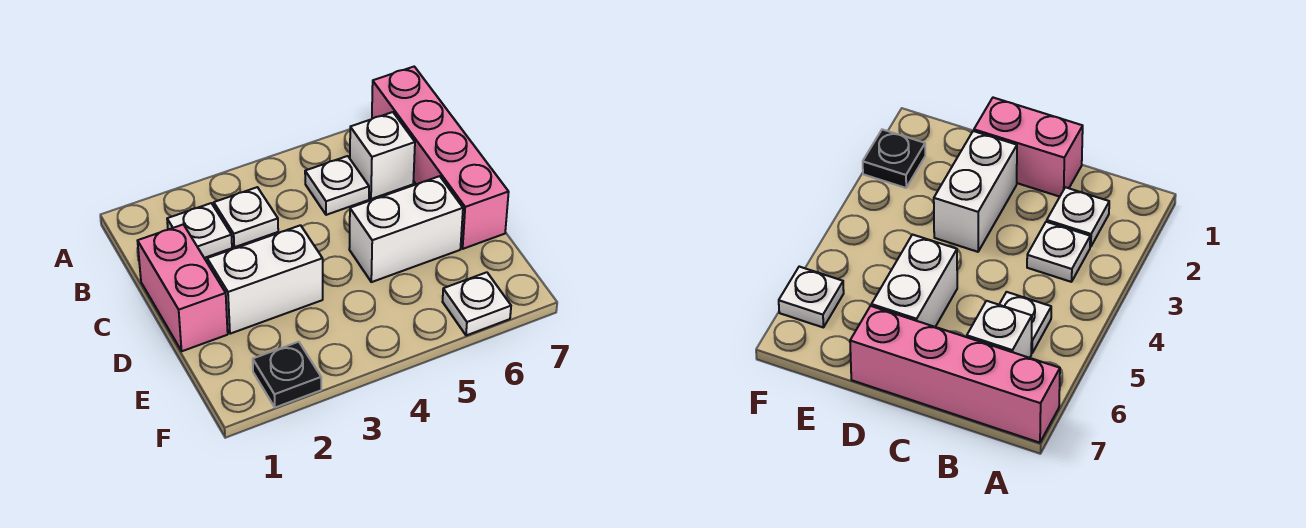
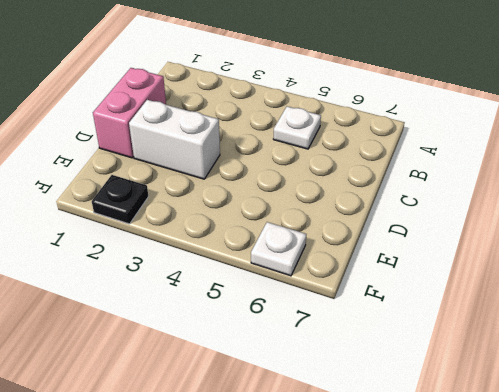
none -> pink 1x4 brick [372,67,509,249]
none -> white 1x1 plate [167,203,232,258]

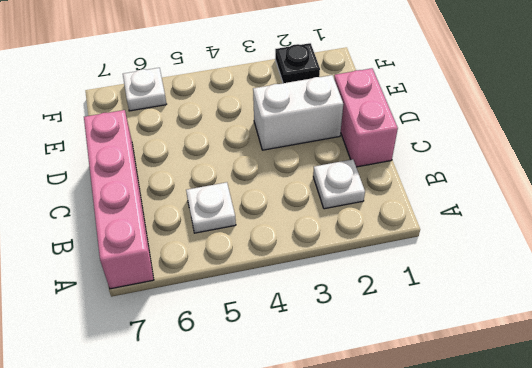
none -> white 1x1 plate [214,187,278,247]
none -> white 1x1 brick [350,112,415,199]

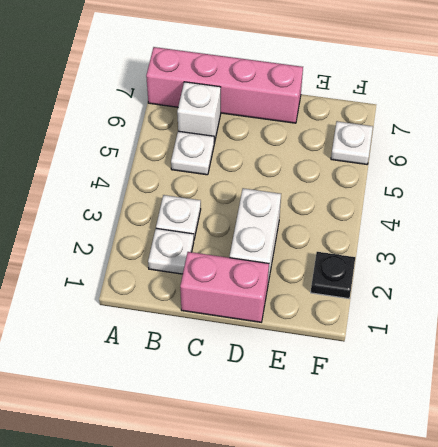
none -> white 1x2 brick [349,176,463,282]

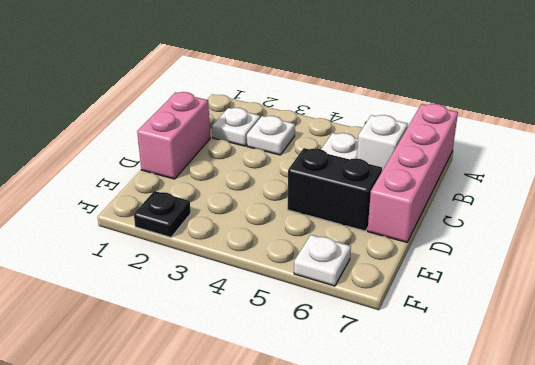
black 1x2 brick [288,148,382,231] -> white 1x2 brick [349,176,463,282]
none -> white 1x2 brick [207,225,323,334]

